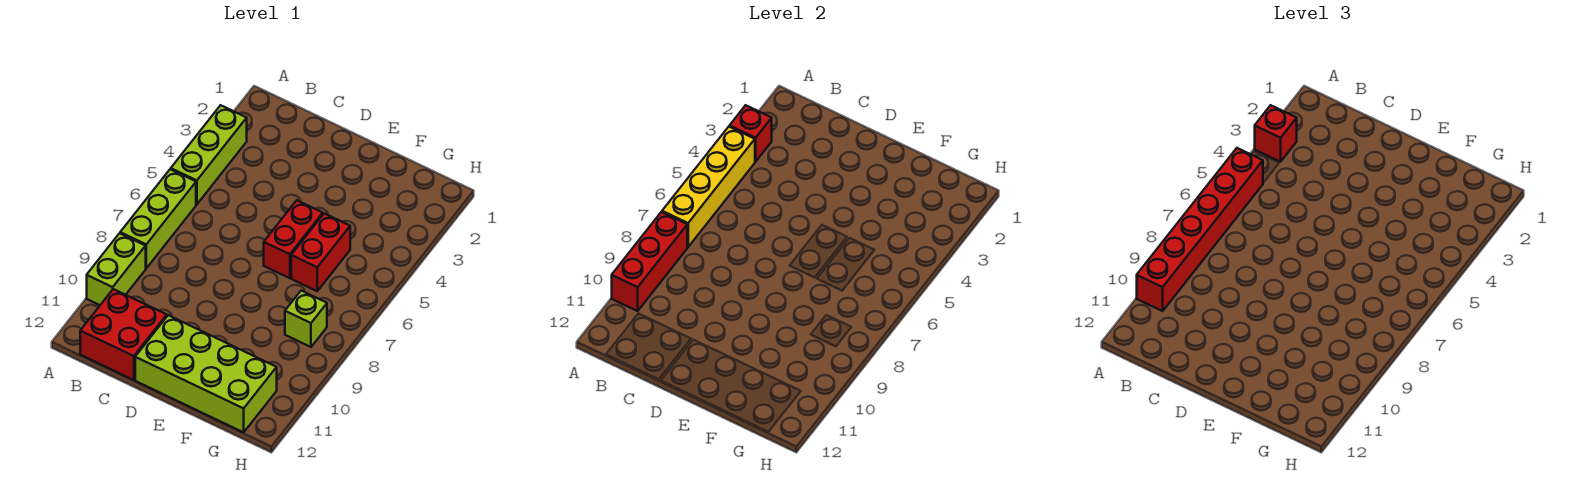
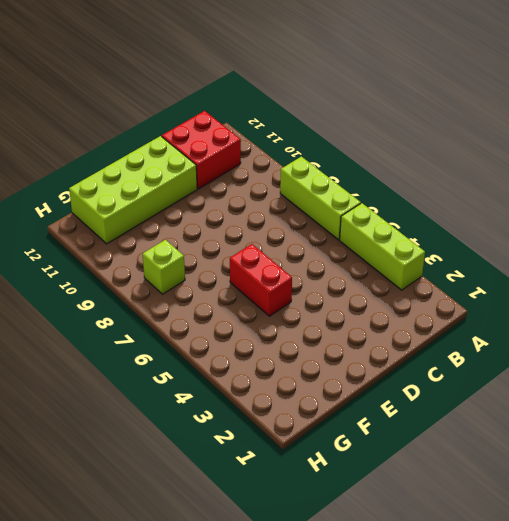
none -> lime 1x2 brick [87,233,146,305]
none -> red 1x2 brick [291,213,350,291]
none -> red 1x1 brick [730,105,772,162]

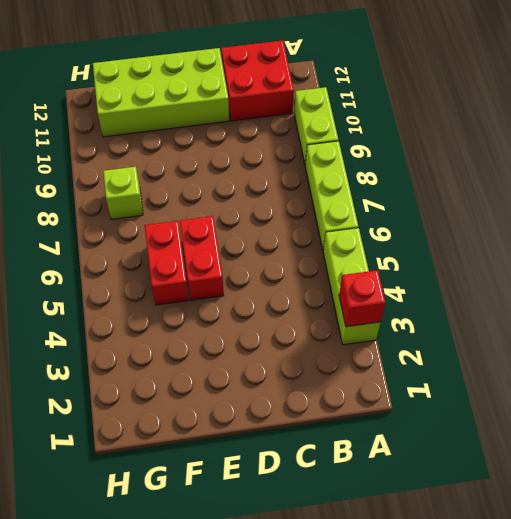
none -> yellow 1x4 brick [662,127,755,247]
none -> red 1x3 brick [612,212,687,311]
none -> red 1x1 brick [1255,105,1297,162]

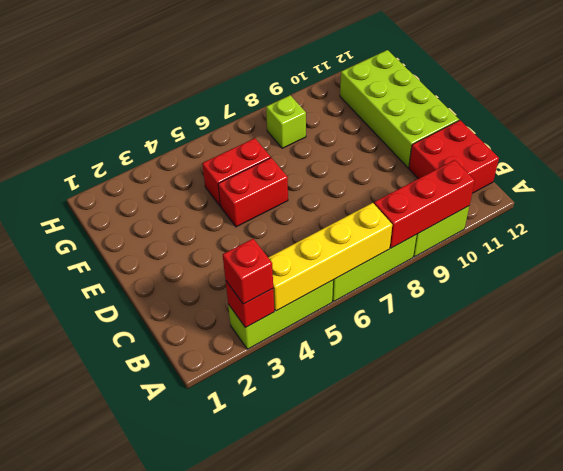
none -> red 1x6 brick [1137,148,1263,311]

